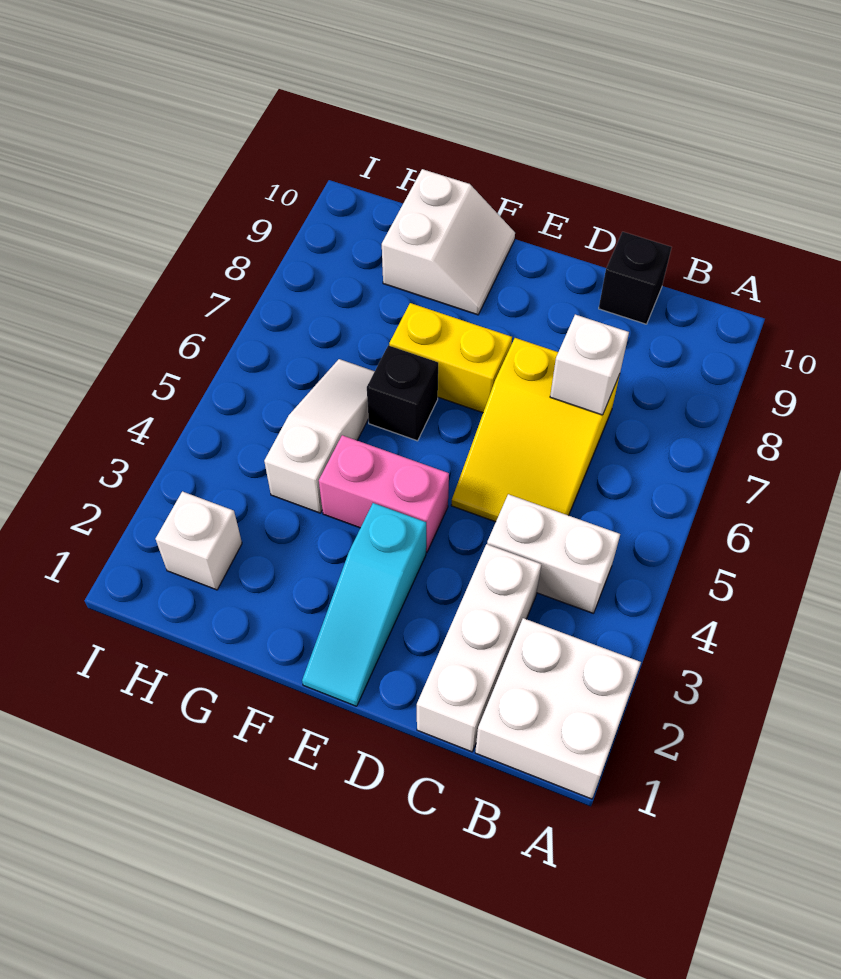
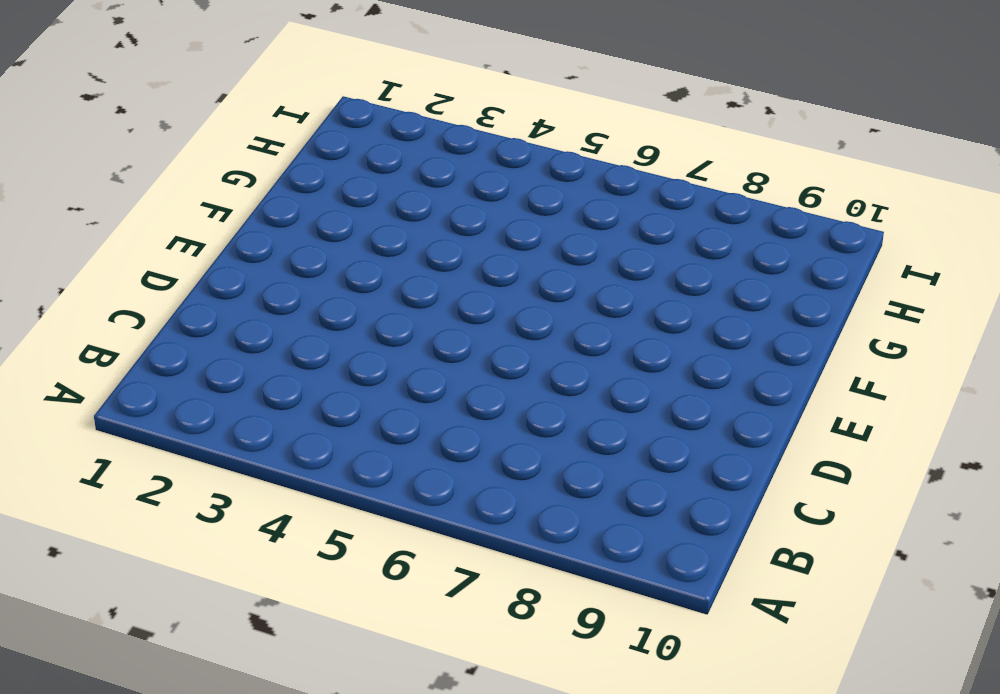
none -> white 2x2 brick [475,618,641,799]
none -> white 1x2 brick [487,494,620,613]
none -> white 1x3 brick [417,544,542,752]

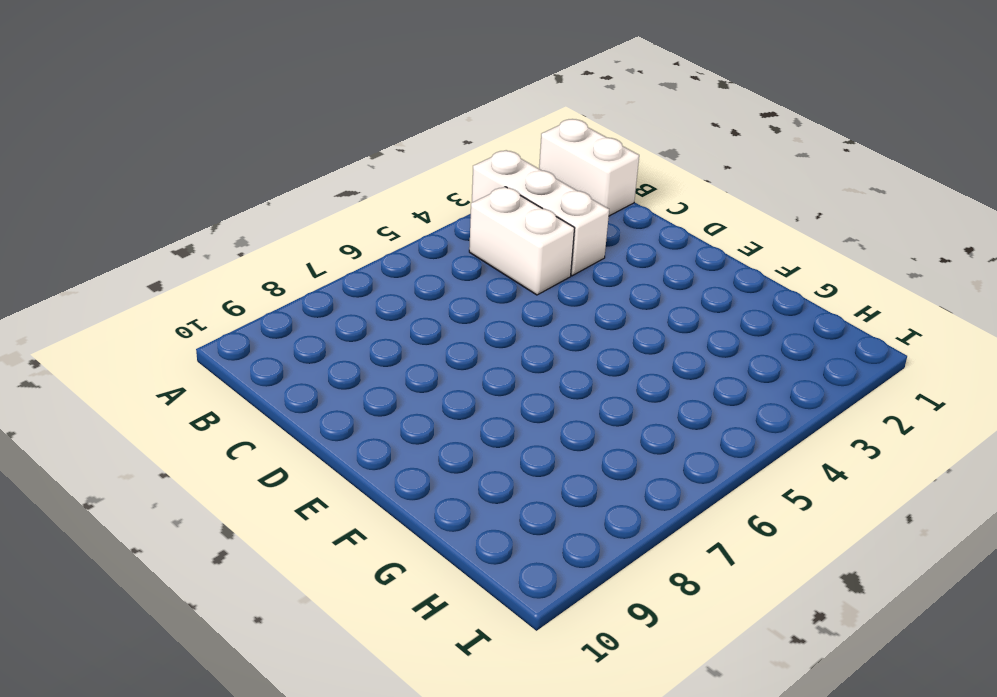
white 1x2 brick [539,119,639,216] -> white 2x2 brick [475,618,641,799]
white 1x3 brick [472,150,609,276] -> white 1x3 brick turned to [417,544,542,752]
none -> yellow 2x3 slope [451,338,620,522]
none -> black 1x1 brick [599,232,672,324]
none -> cyan 1x3 slope [302,503,426,706]

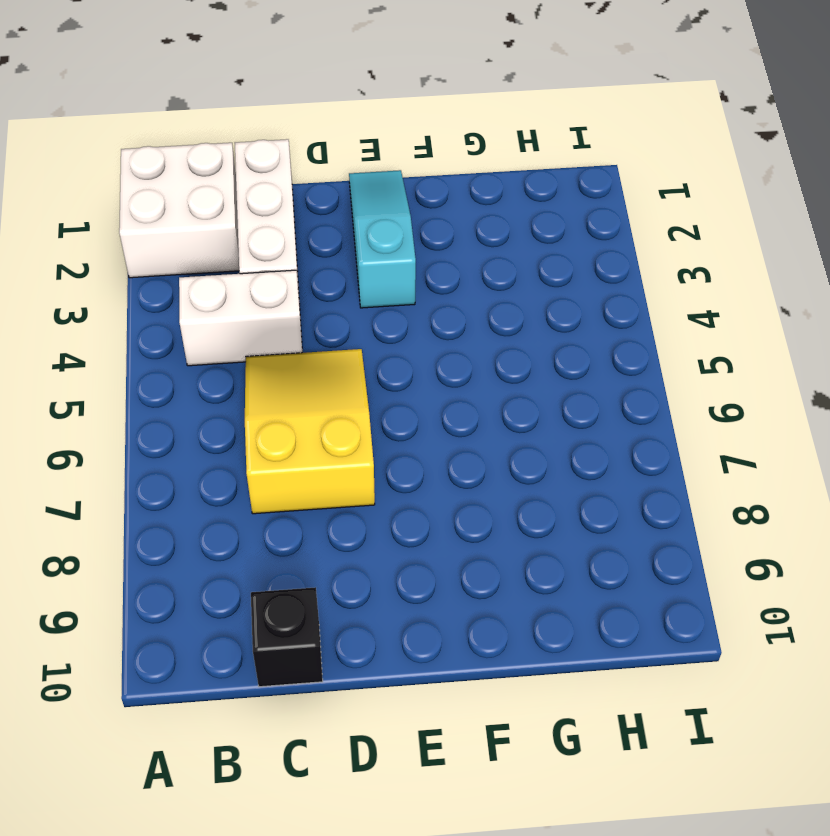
none -> pink 1x2 brick [319,435,449,552]
none -> yellow 1x2 brick [389,303,512,413]
none -> black 1x1 brick [367,345,438,441]

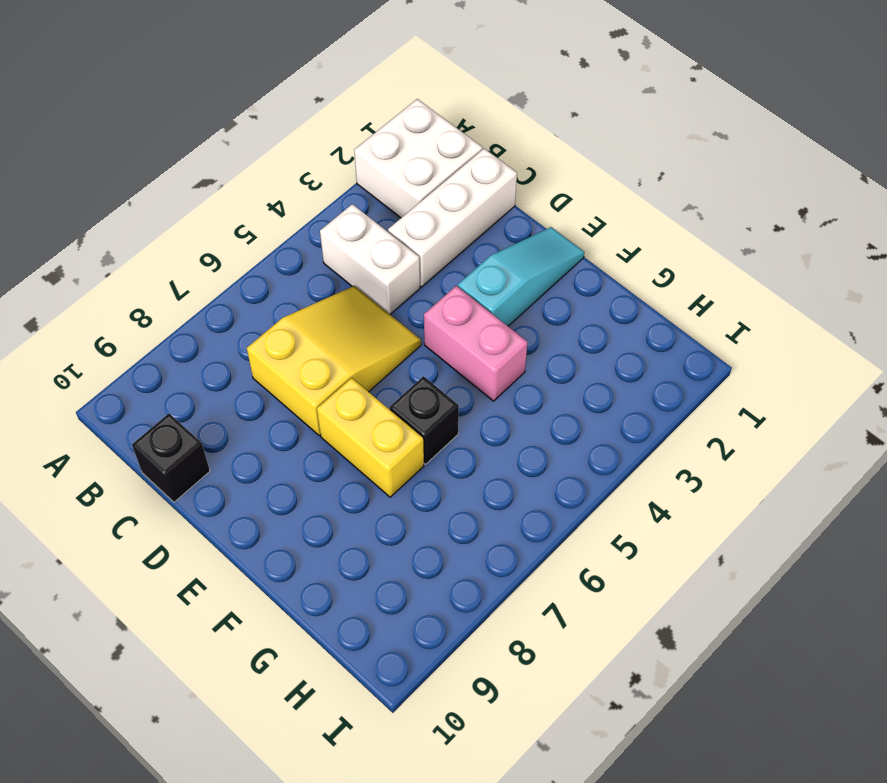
none -> white 2x2 slope [382,169,515,315]
none -> white 1x3 slope [264,359,375,513]
none -> white 1x1 brick [155,491,242,590]

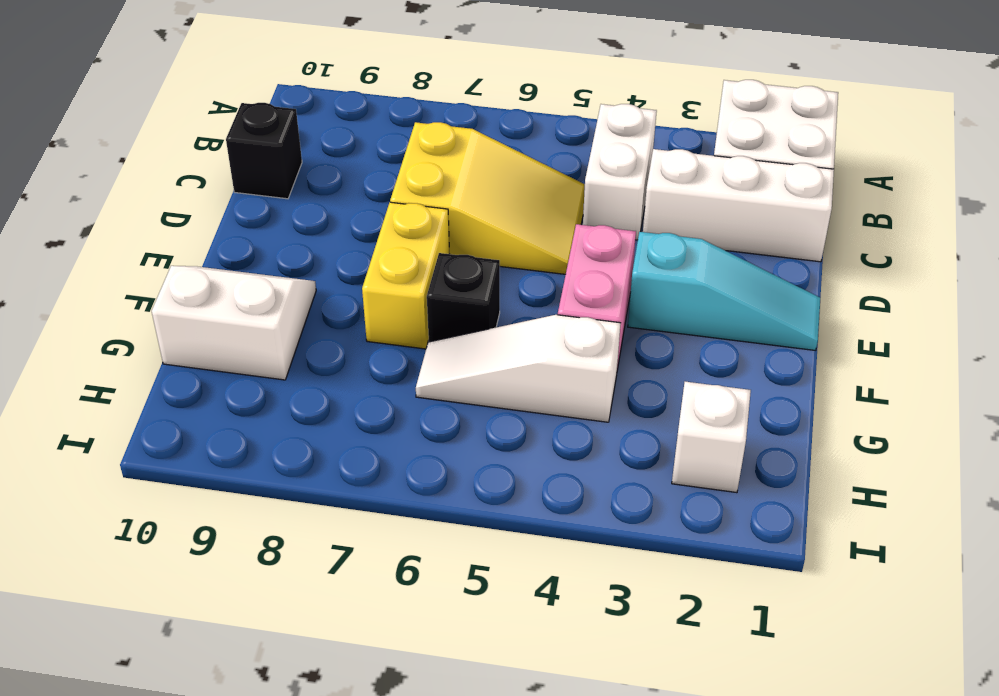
none -> white 1x1 brick [550,315,629,415]

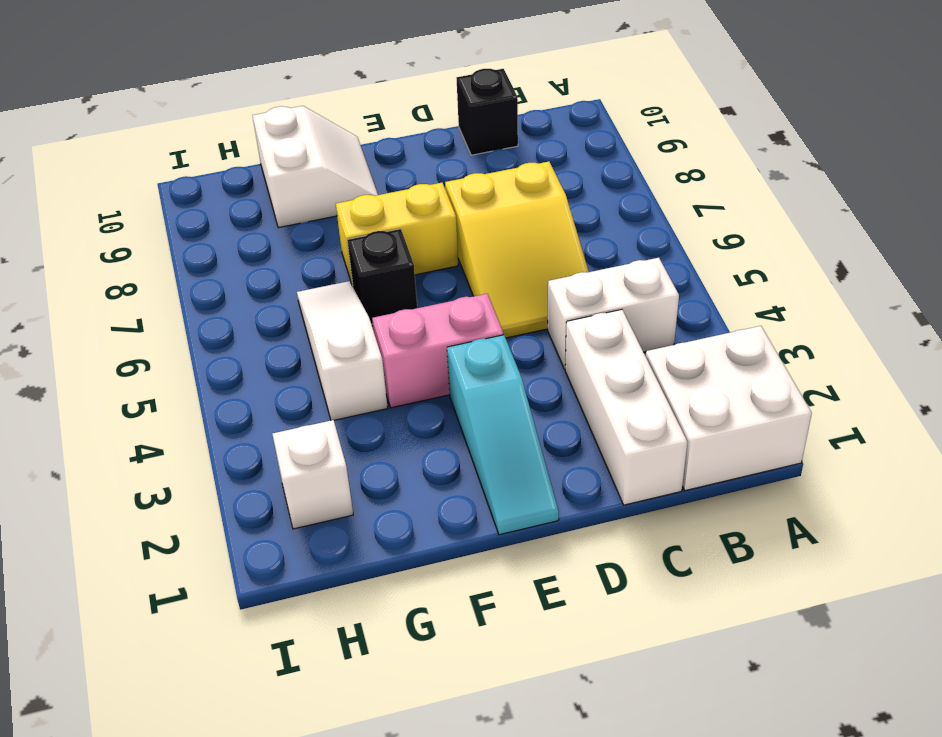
none -> white 1x1 brick [550,315,629,415]

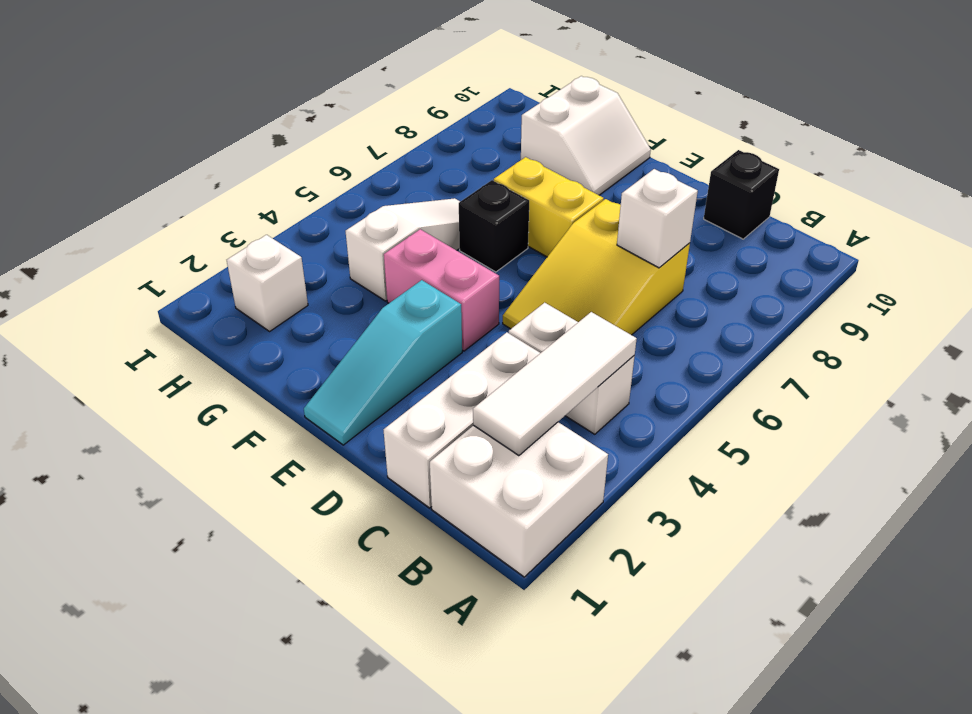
white 1x3 tile [473,312,637,456] -> none

